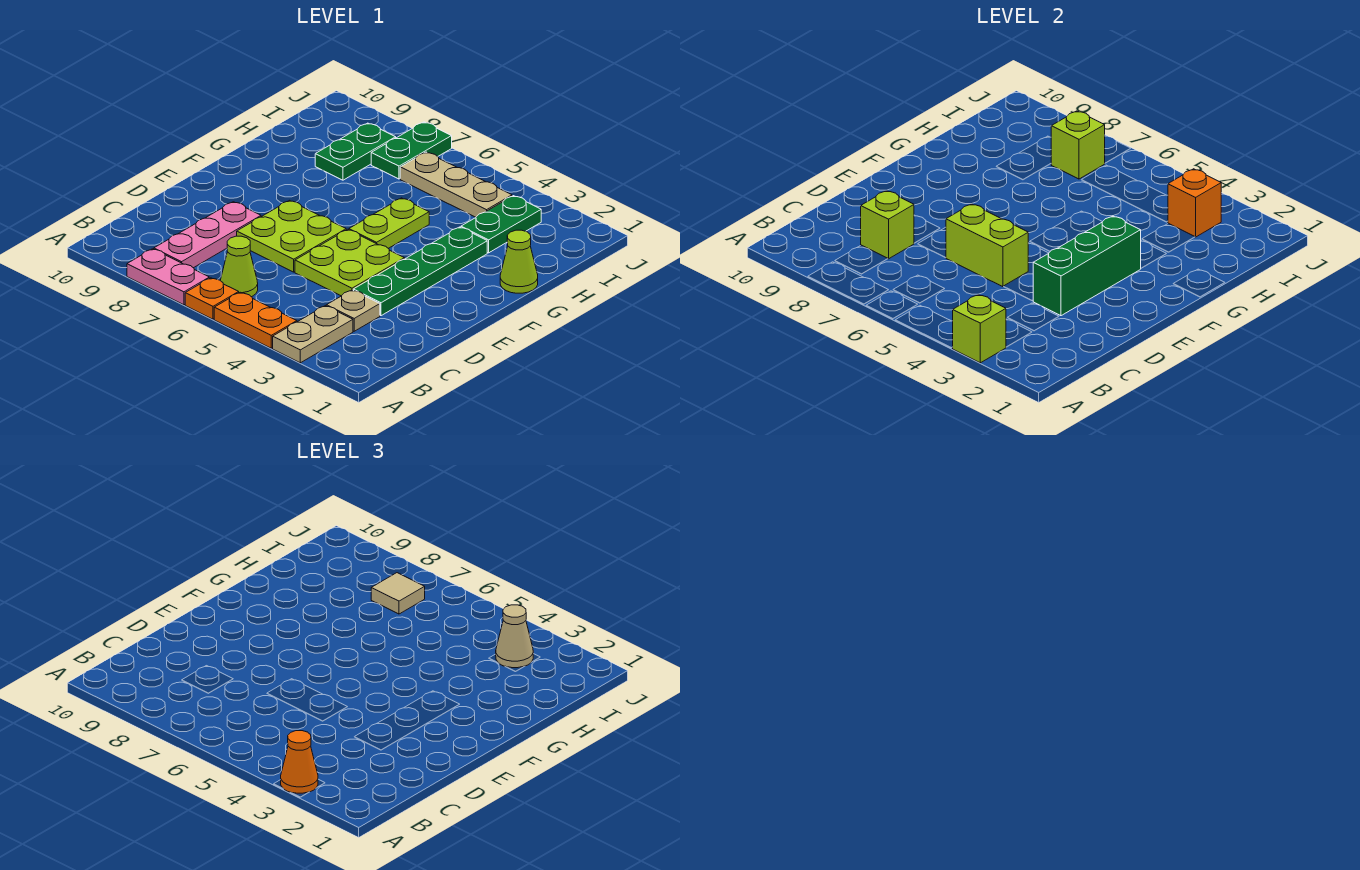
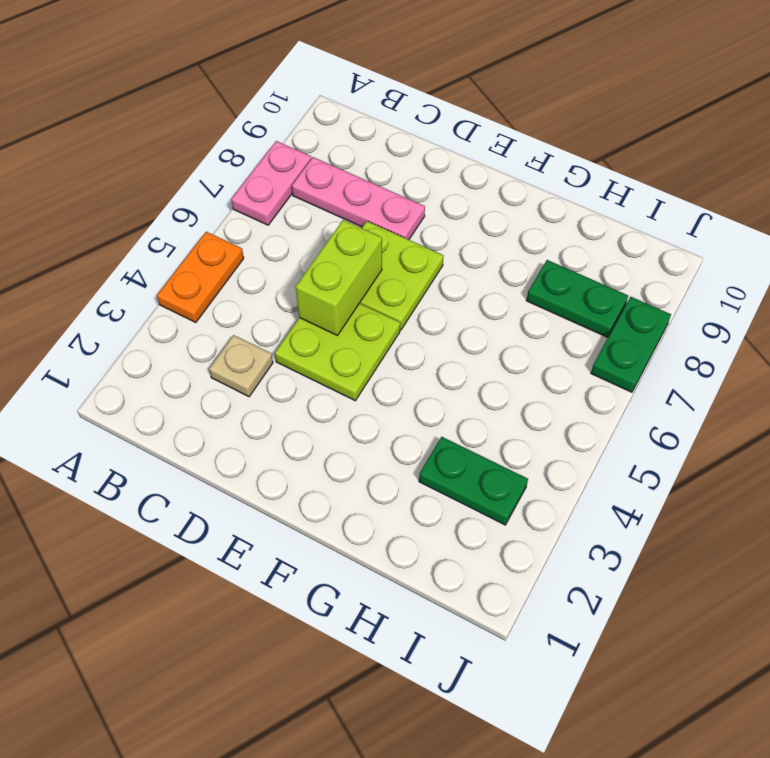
green 1x2 plate [591,297,671,392] -> green 1x2 plate turned to [371,122,452,179]
none -> tan 1x2 plate [273,306,353,363]
none -> orange 1x1 plate [185,278,239,319]
none -> lime 1x1 cone [220,236,258,297]

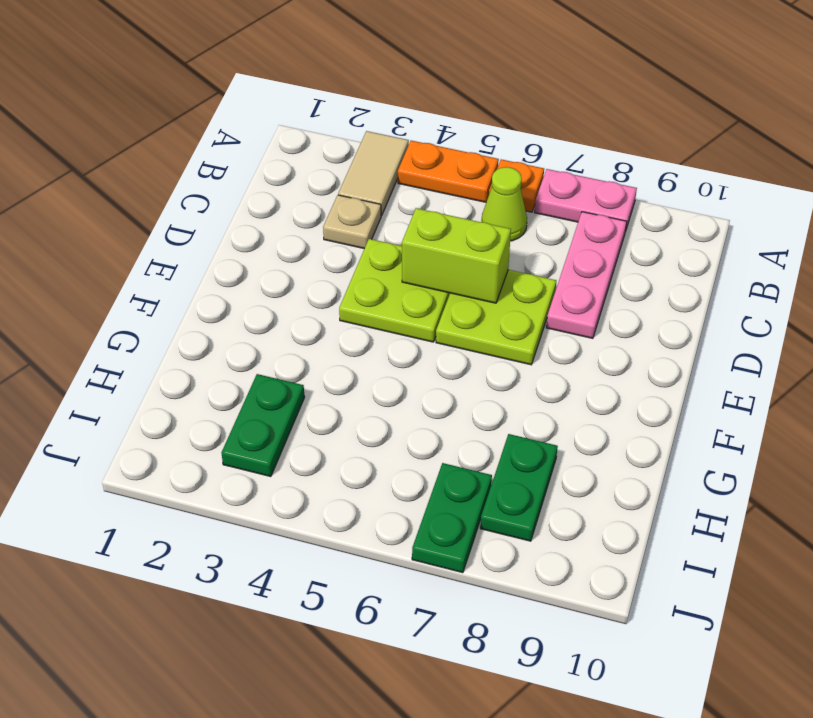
tan 1x2 tile [338,131,409,216] -> tan 1x2 plate [273,306,353,363]
none -> green 1x4 plate [353,227,487,316]
none -> lime 1x2 plate [349,198,429,248]
none -> lime 1x1 cone [500,230,538,293]

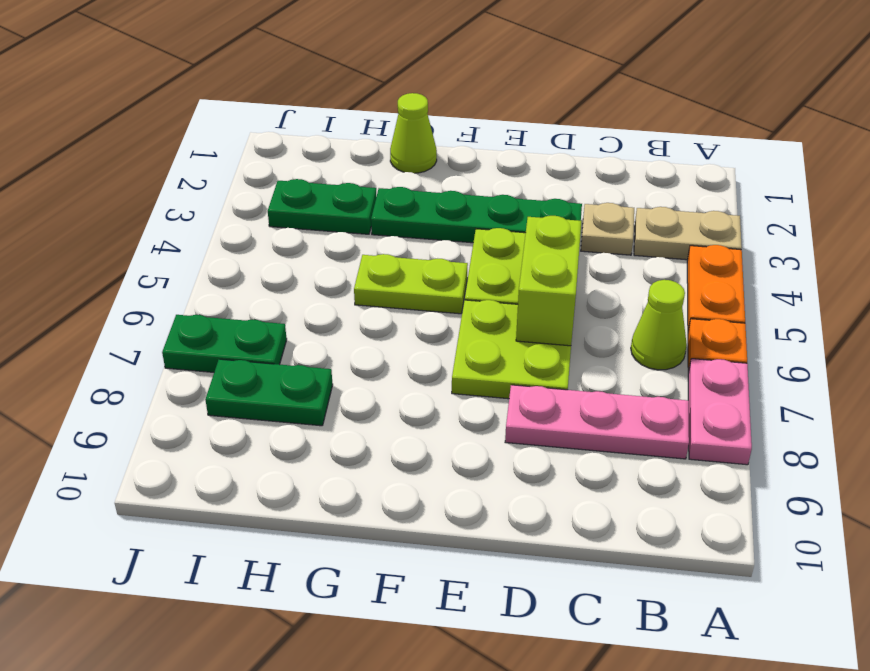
none -> tan 1x3 plate [400,152,512,217]
none -> lime 1x1 brick [953,295,1006,363]
none -> lime 1x1 brick [861,191,914,259]

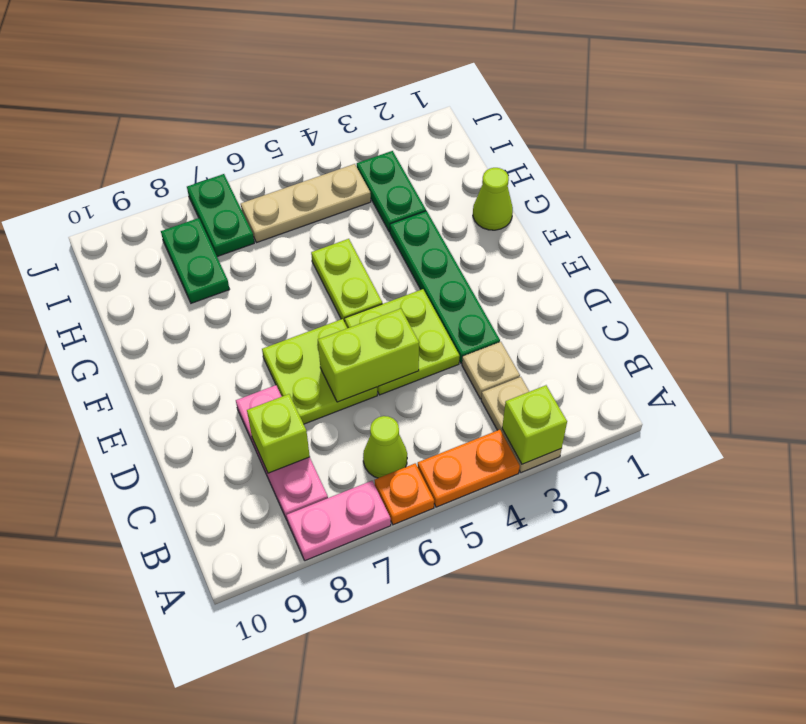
none -> green 1x3 brick [1033,216,1141,316]
none -> orange 1x1 brick [1168,169,1221,237]
none -> lime 1x1 brick [1051,111,1105,179]

